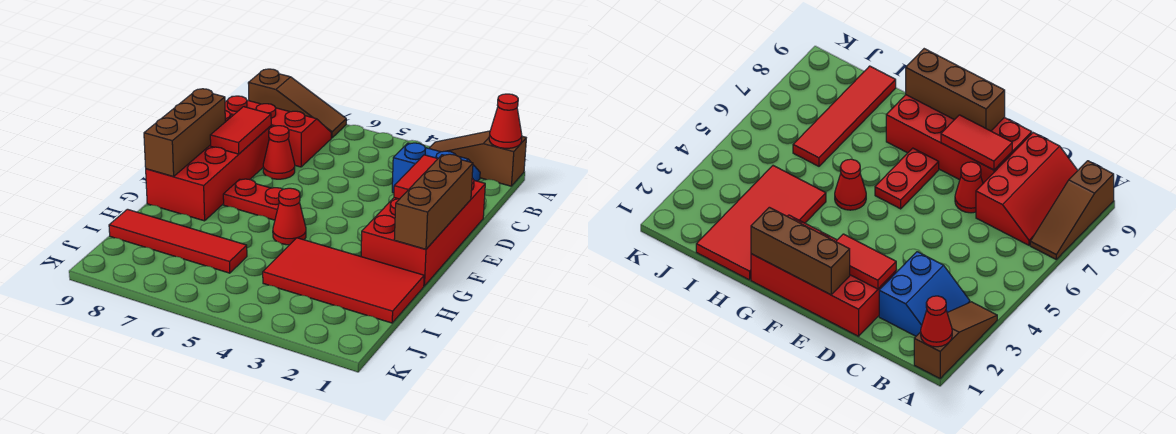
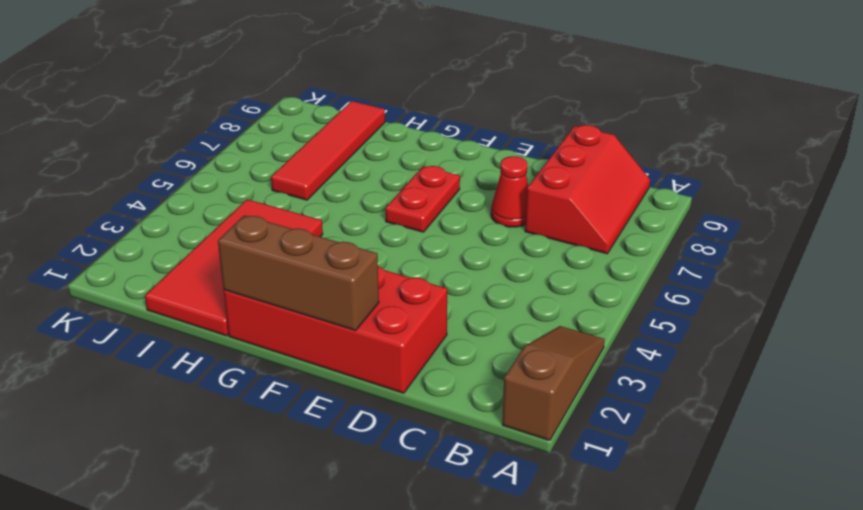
none -> brown 1x3 slope [248,69,346,138]
none -> blue 2x2 slope [392,143,480,193]
none -> red 2x4 brick [146,110,271,221]

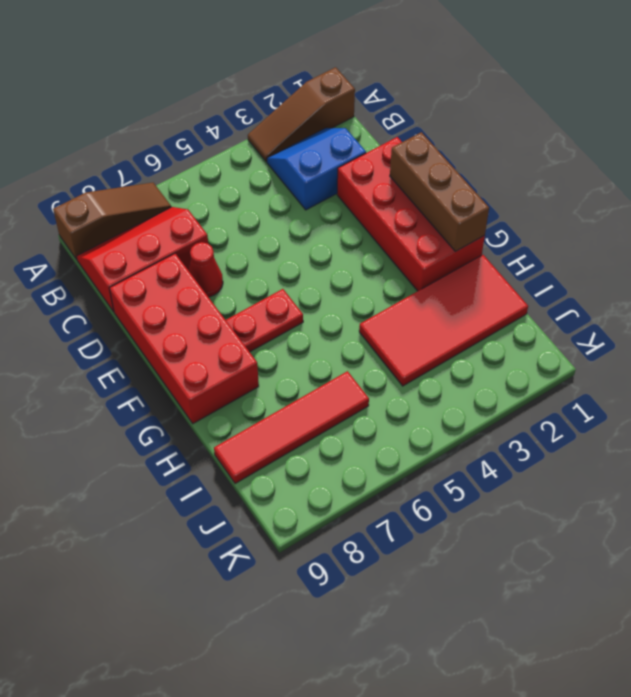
none -> red 1x1 cone [273,188,306,245]
none -> red 1x1 cone [489,94,522,148]
none -> red 1x2 tile [394,155,438,199]

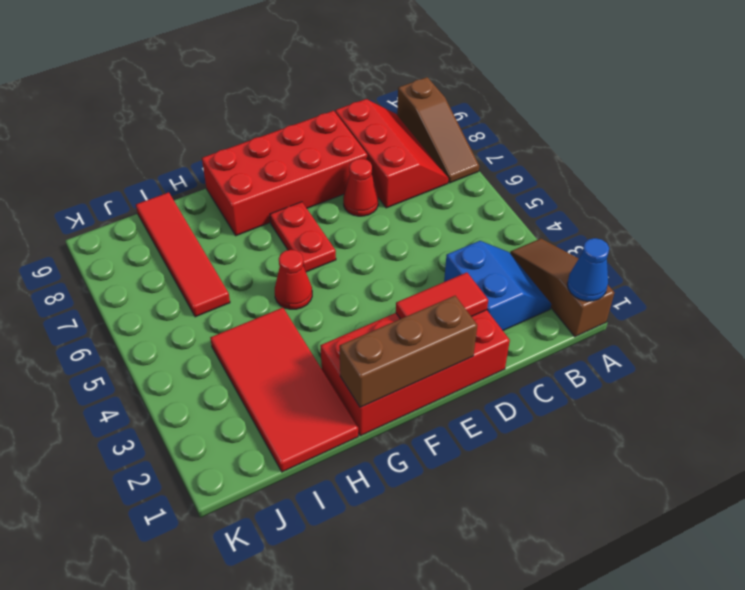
blue 1x1 cone [567,238,609,301] -> red 1x1 cone [489,94,522,148]
none -> red 1x2 tile [210,107,271,154]
none -> brown 1x3 brick [144,89,225,177]

